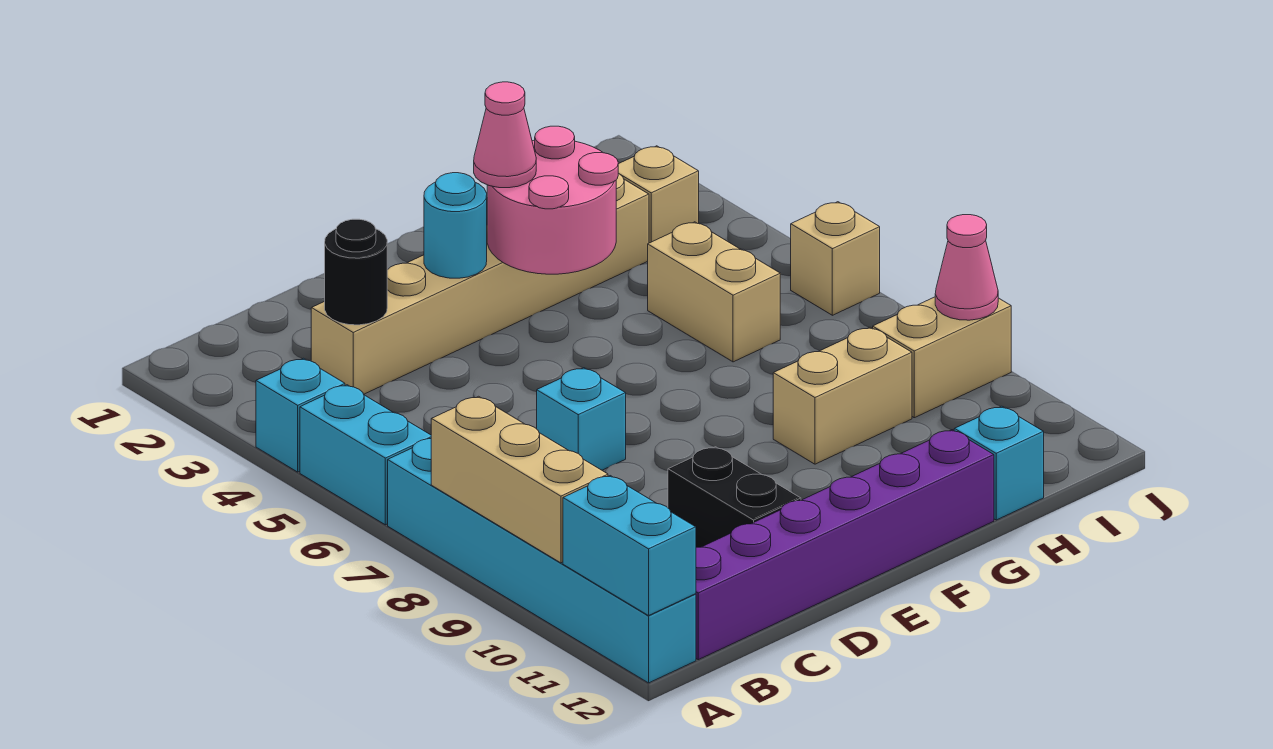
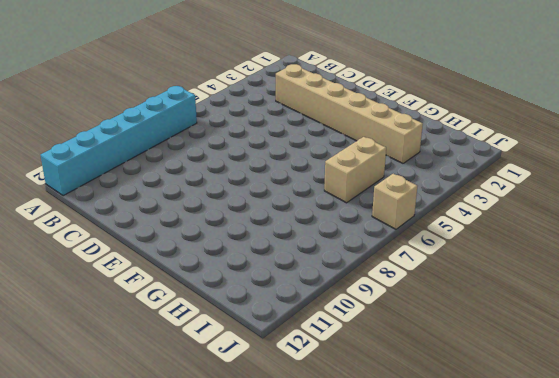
none -> cyan 1x1 brick [256,358,345,472]
none -> cyan 1x2 brick [300,385,431,525]
none -> purple 1x6 brick [696,430,994,660]

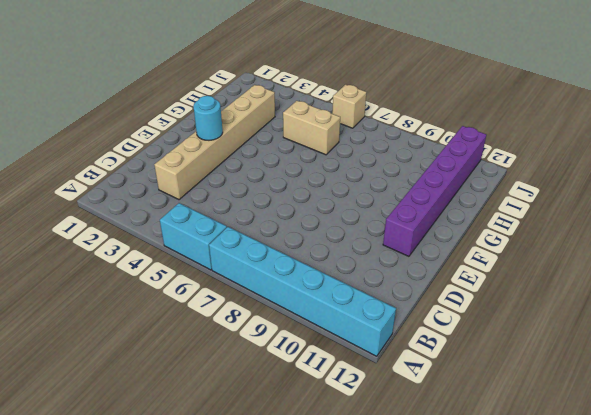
purple 1x6 brick [383,126,486,256] -> purple 1x6 brick moved to [696,430,994,660]
none -> cyan 1x1 brick [256,358,345,472]
none -> cyan 1x1 brick [537,368,626,470]
none -> black 1x2 brick [668,447,801,547]

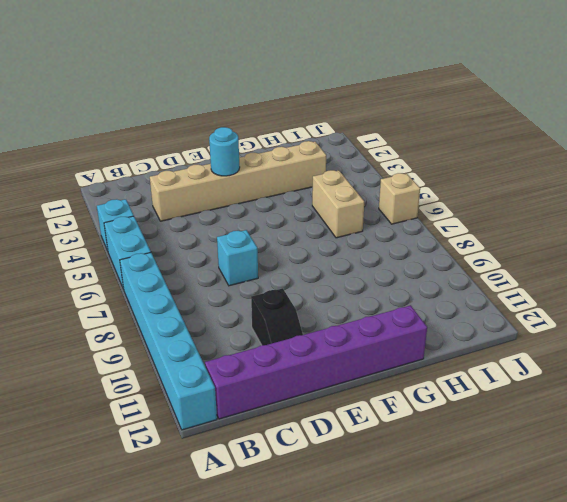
black 1x2 slope [251,288,303,345] -> black 1x2 brick [668,447,801,547]
none -> tan 1x2 brick [773,327,912,464]
none -> cyan 1x1 brick [954,406,1044,520]
none -> tan 1x1 brick [618,146,699,243]

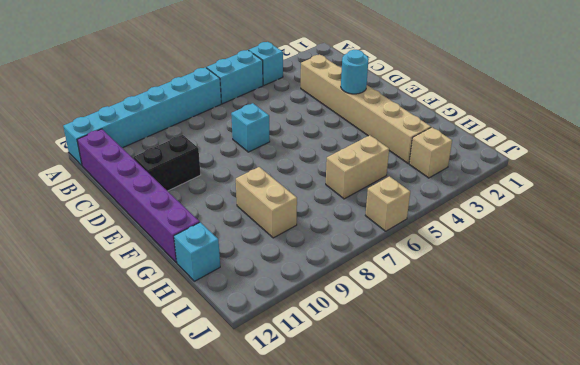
none -> tan 1x2 brick [873,297,1011,418]
none -> tan 1x3 brick [431,396,608,563]
none -> cyan 1x2 brick [563,476,696,615]

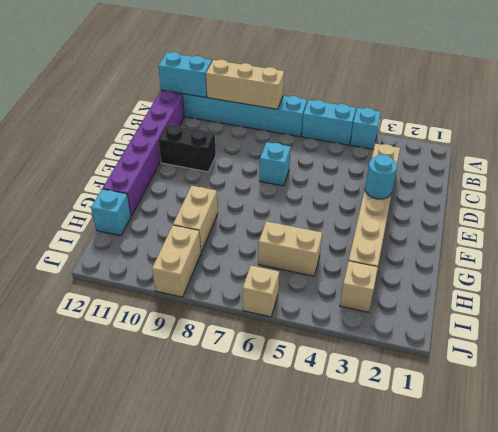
none -> black 1x1 round brick [325,219,387,325]
none -> pink 2x2 round brick [487,126,618,274]
none -> pink 1x1 cone [935,215,998,320]

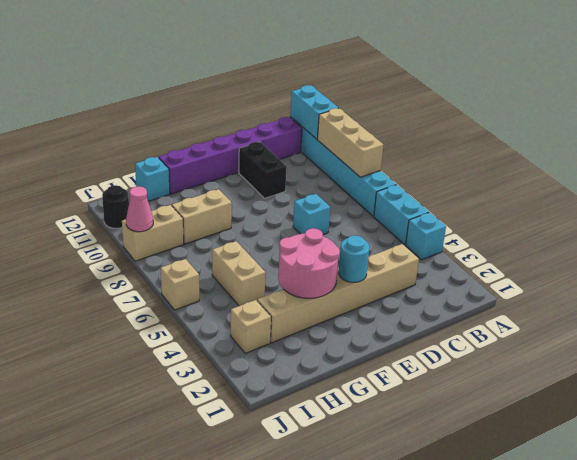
black 1x1 round brick [102,185,129,228] -> black 1x1 round brick moved to [325,219,387,325]
none -> pink 1x1 cone [474,82,536,188]

